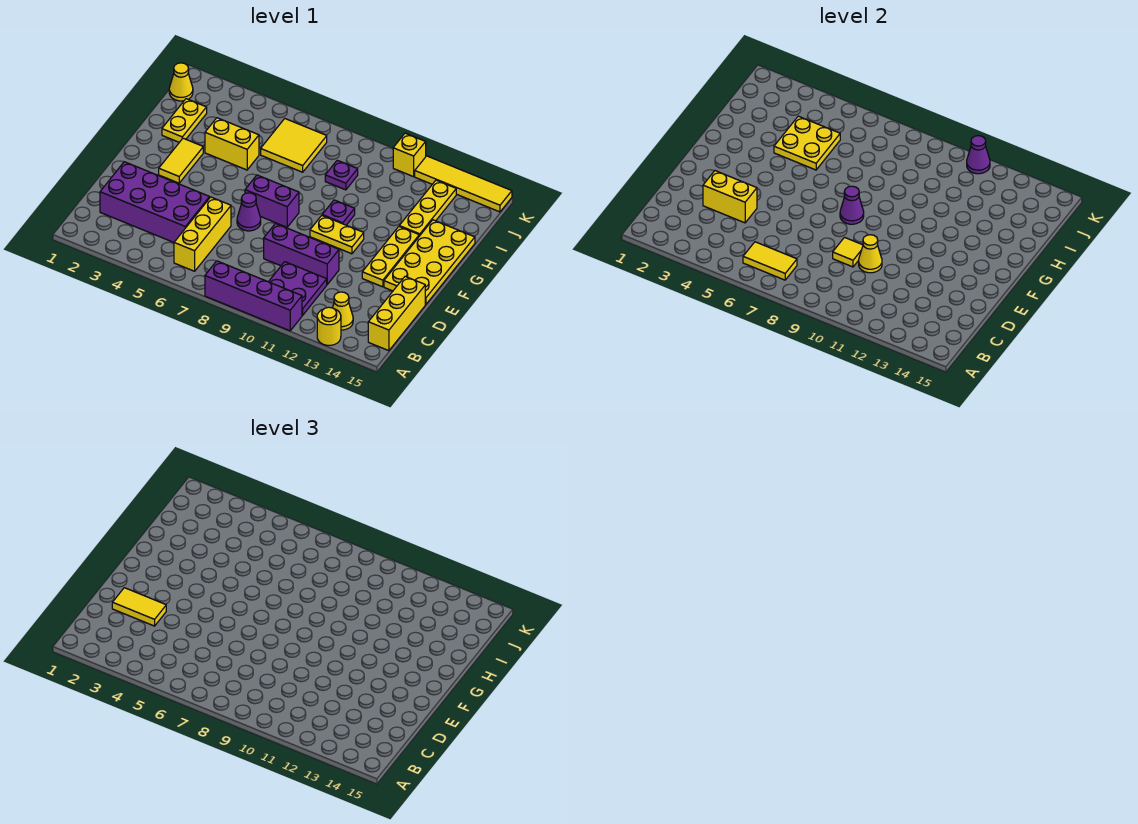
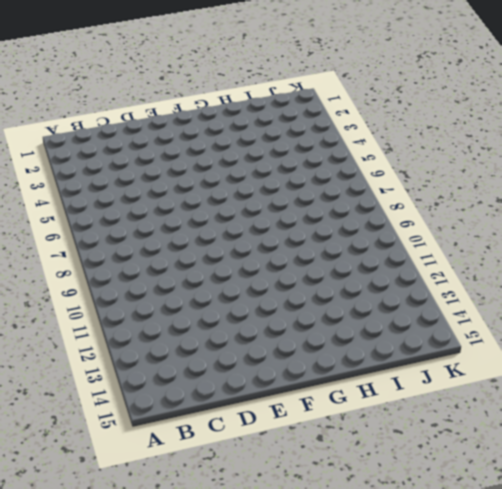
none -> purple 1x4 brick [205,261,302,331]
none -> yellow 1x1 round brick [317,307,341,345]
none -> yellow 1x3 brick [174,197,231,271]
none -> purple 2x2 plate [269,262,327,315]

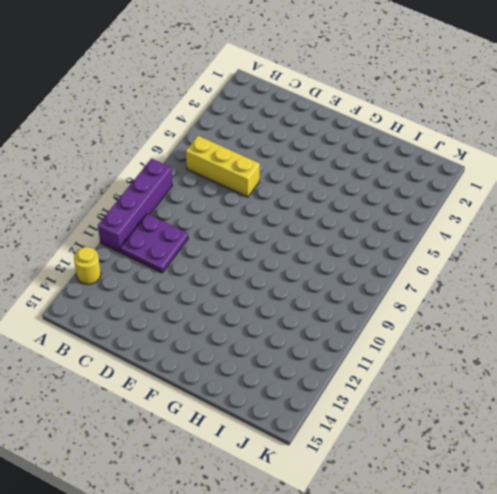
none -> yellow 1x1 cone [333,292,353,330]
none -> yellow 1x3 brick [368,276,425,351]
none -> purple 2x4 brick [100,162,210,242]
none -> purple 1x3 brick [264,224,339,284]

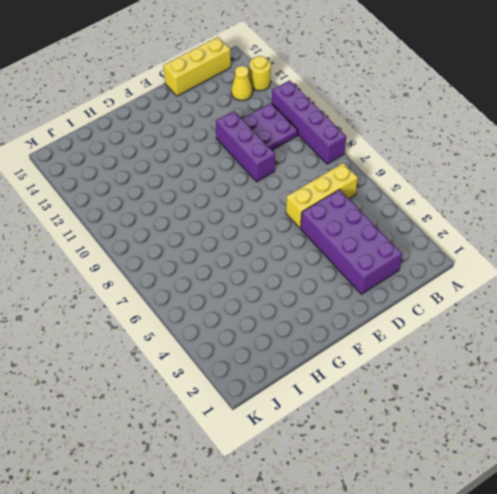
none -> purple 1x1 cone [237,193,261,231]
none -> yellow 1x3 plate [362,227,419,287]
none -> yellow 2x4 plate [384,220,475,304]
none -> yellow 1x2 tile [159,138,203,183]

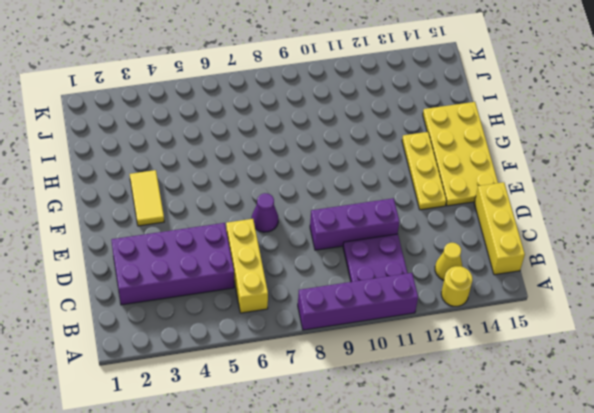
none -> purple 1x2 brick [245,175,299,227]
none -> yellow 1x2 plate [310,216,364,254]
none -> purple 1x1 plate [322,200,355,225]
none -> yellow 1x2 plate [162,99,207,142]

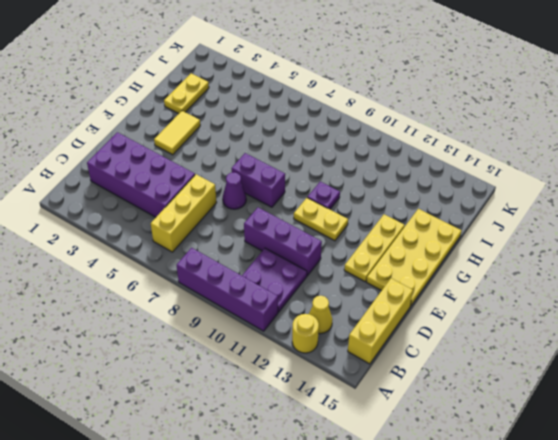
none -> yellow 1x2 brick [205,118,259,170]
none -> yellow 1x3 plate [399,180,456,236]
none -> yellow 2x2 tile [261,119,327,172]
none -> purple 1x1 plate [325,160,358,190]

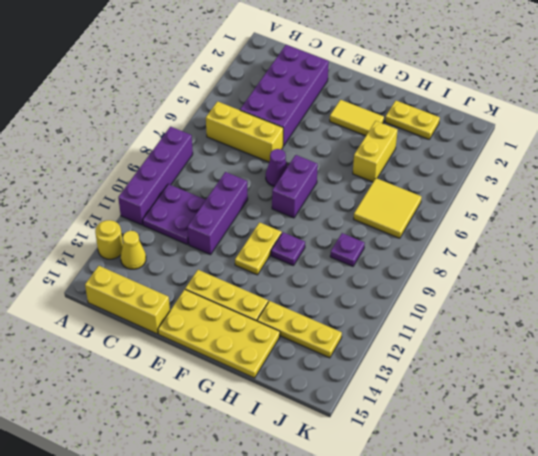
none -> yellow 1x1 cone [169,63,193,101]
none -> yellow 1x1 brick [393,133,426,177]
none -> yellow 1x4 tile [415,156,512,212]
none -> yellow 1x2 tile [743,242,797,280]

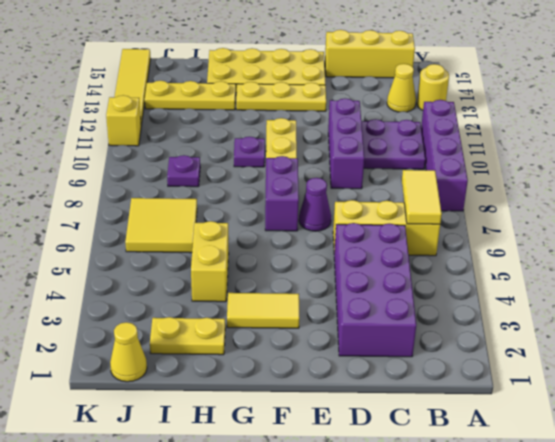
none -> yellow 1x2 brick [703,171,757,223]
none -> yellow 1x1 tile [833,237,863,267]
none -> yellow 1x1 cone [859,235,882,273]
none -> purple 1x1 cone [840,186,864,224]

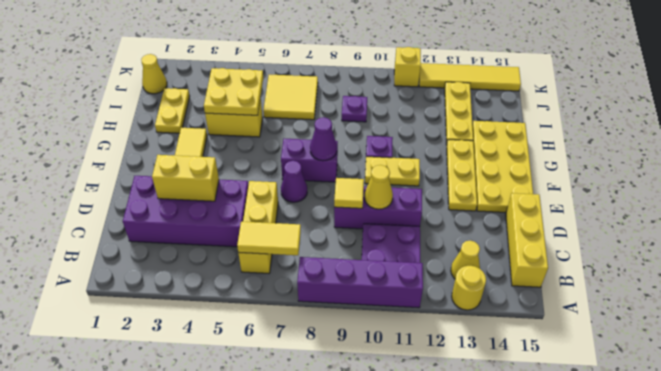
none -> purple 1x1 cone [967,136,990,174]
none -> yellow 1x2 tile [112,588,166,626]

